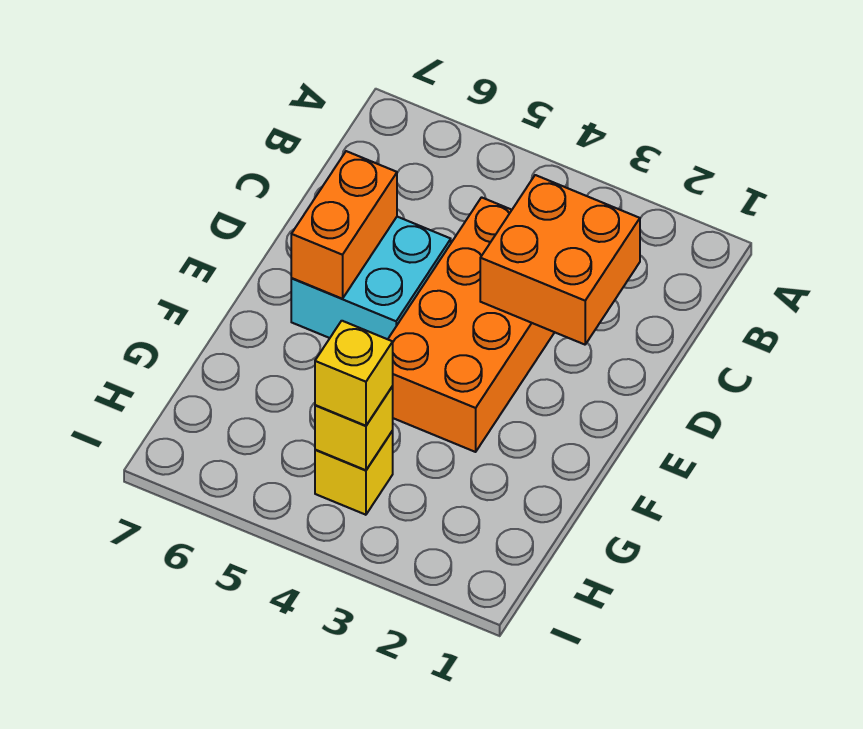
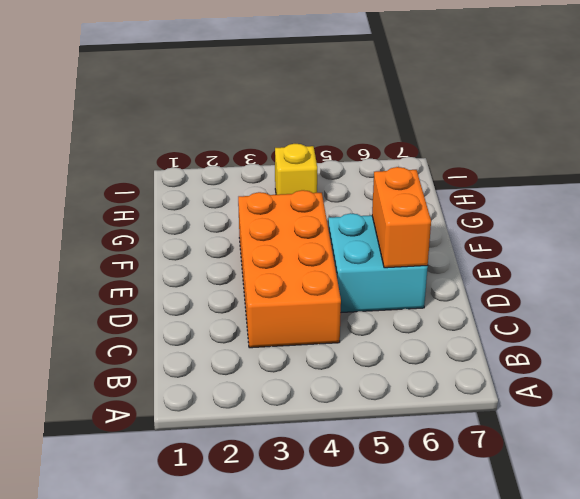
none -> orange 2x2 brick [480,175,640,345]
none -> yellow 1x1 brick [315,386,393,470]

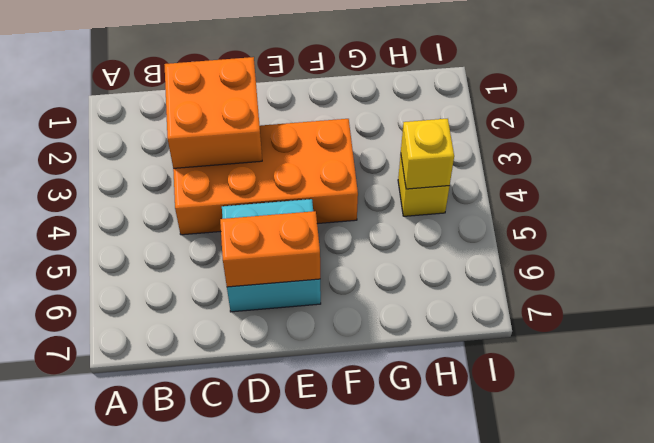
none -> yellow 1x1 brick [315,321,393,426]

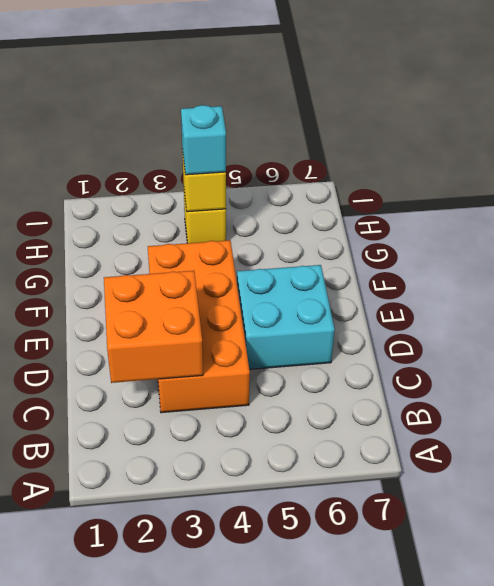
cyan 1x1 brick [181,105,226,175] -> yellow 1x1 brick [315,321,393,426]
none -> orange 1x2 brick [291,151,397,299]

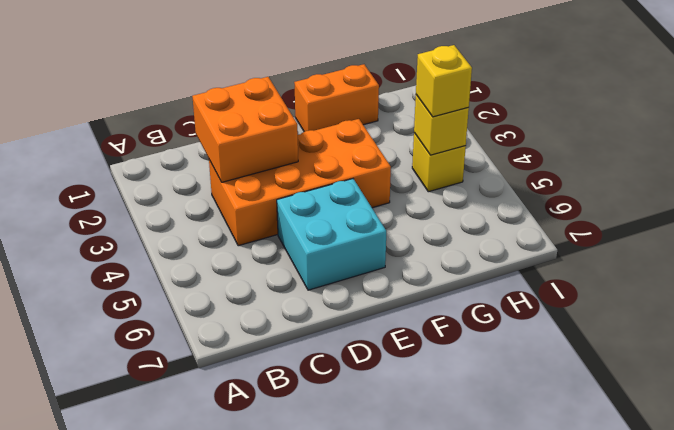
orange 1x2 brick [294,64,379,132] -> orange 1x2 brick moved to [291,151,397,299]

